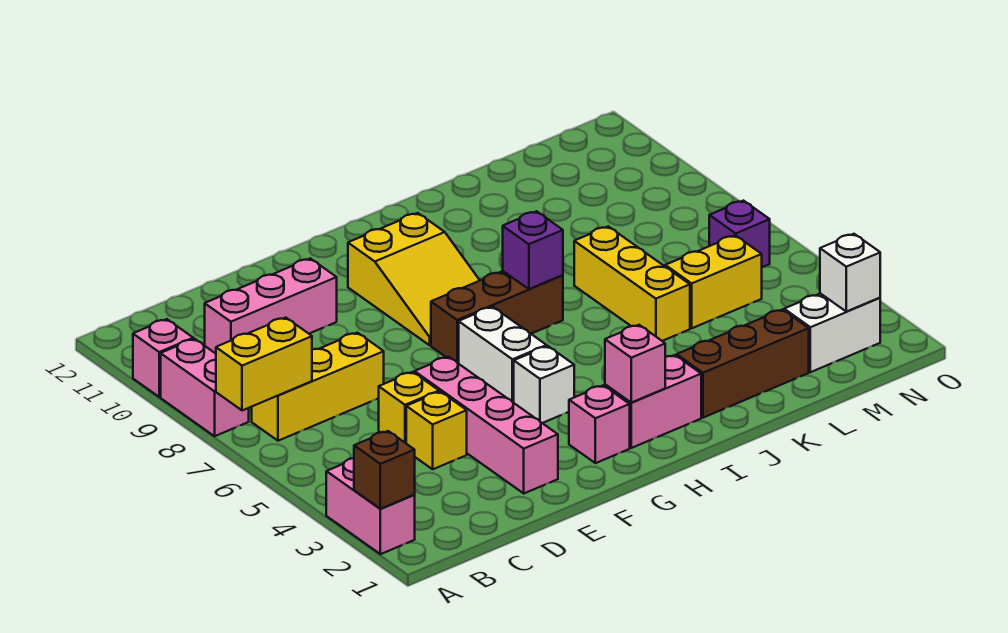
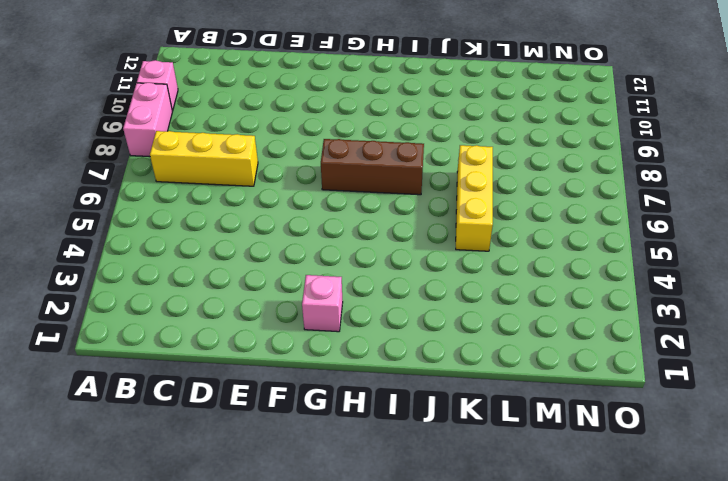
none -> pink 1x2 brick [326,458,415,554]
none -> pink 1x3 brick [205,258,337,354]
none -> yellow 1x1 brick [406,392,467,469]

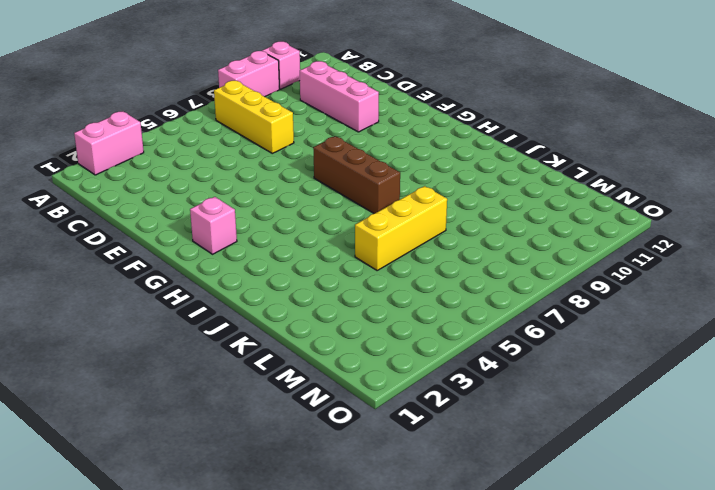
none -> yellow 1x1 brick [406,392,467,469]
none -> yellow 1x1 brick [379,372,439,443]
none -> pink 1x4 brick [414,357,558,493]

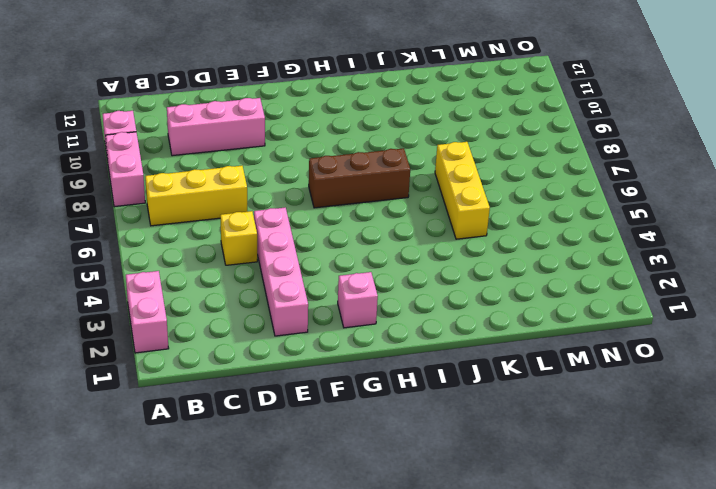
none -> yellow 1x1 brick [406,392,467,469]
none -> white 1x1 brick [514,346,574,423]
none -> white 1x2 brick [459,307,547,403]

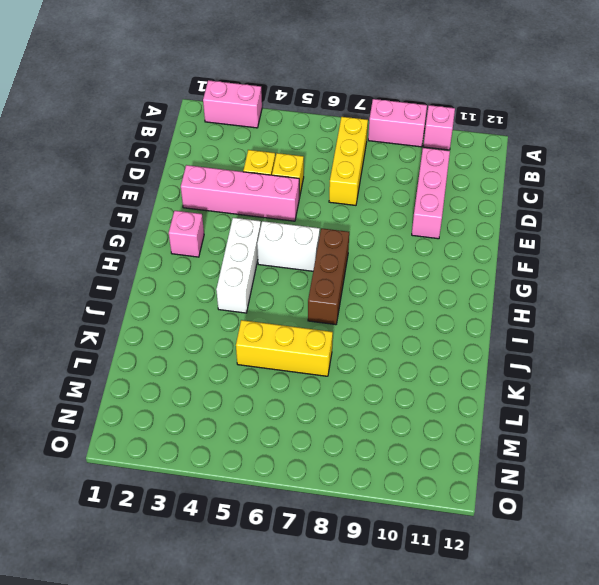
white 1x3 brick [216,218,261,313] -> white 1x1 brick [514,346,574,423]
none -> yellow 2x3 slope [348,213,480,345]
none -> pink 1x2 brick [605,355,701,448]
none -> brown 1x3 brick [677,310,809,418]

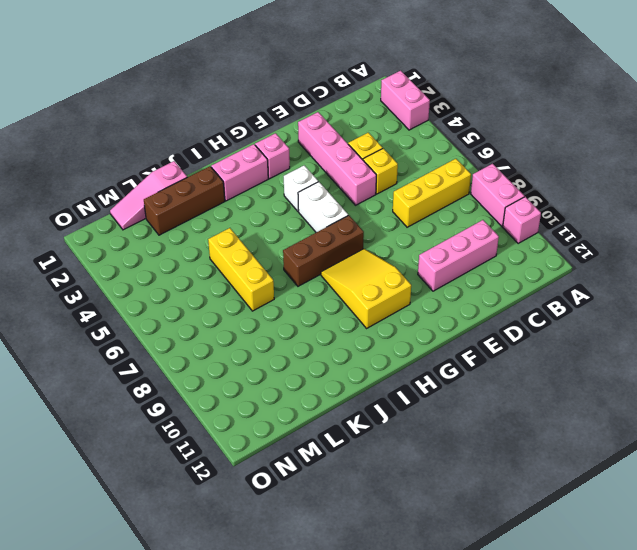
pink 1x3 slope [110,161,187,230] -> none
none -> yellow 1x2 brick [665,235,762,328]
none -> white 1x2 brick [784,293,880,372]
none -> purple 1x1 brick [709,201,770,267]

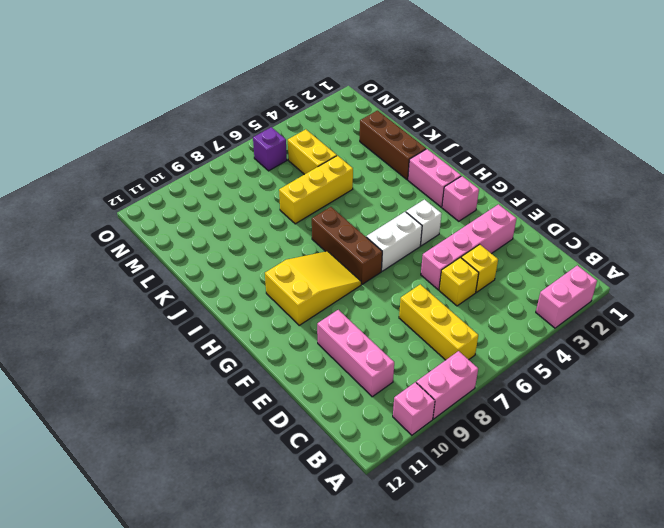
none -> white 1x2 brick [784,293,880,372]
none -> brown 1x1 brick [354,431,415,509]
none -> yellow 1x2 brick [216,318,312,411]

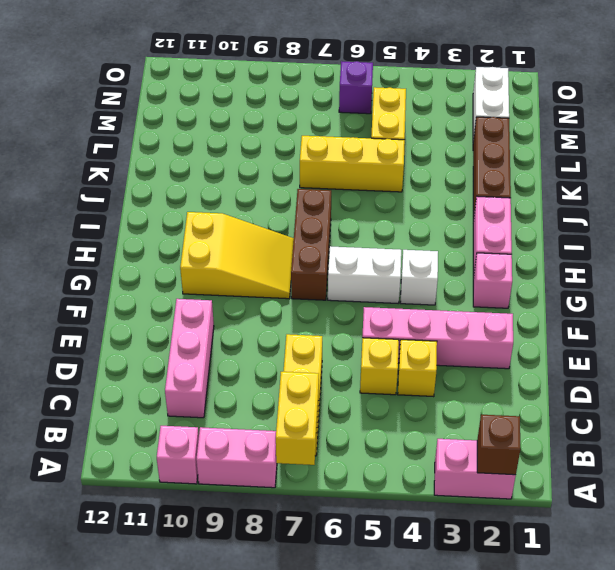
none -> pink 1x1 brick [605,325,665,403]
none -> purple 1x1 brick [503,211,563,289]
none -> white 1x1 brick [820,234,880,312]

